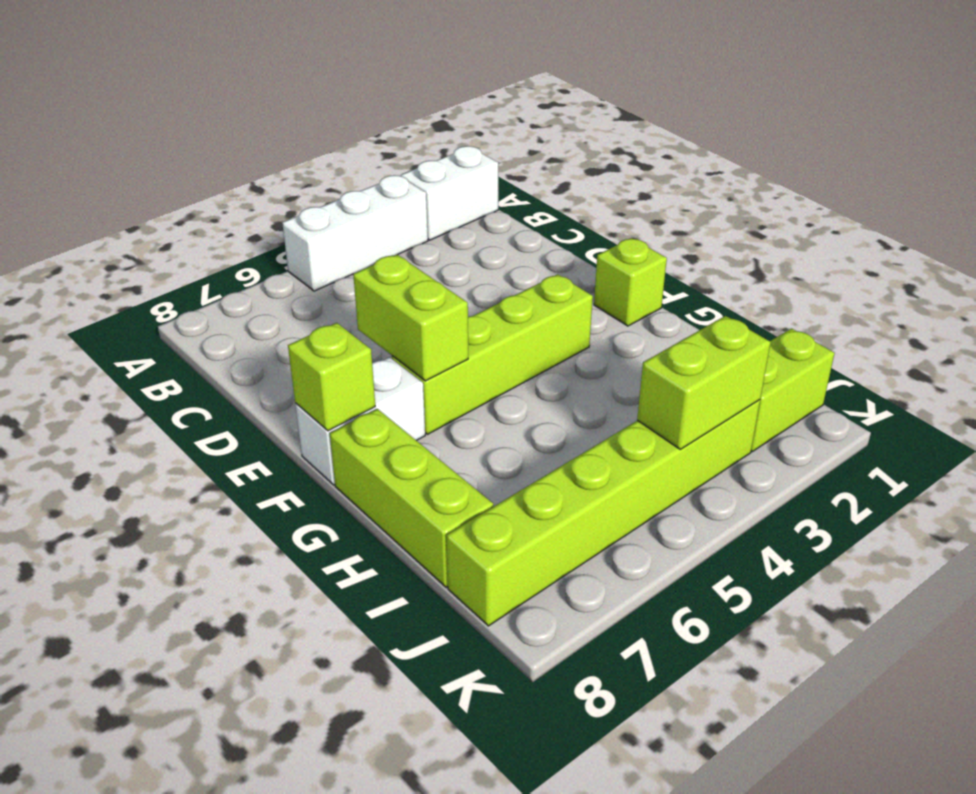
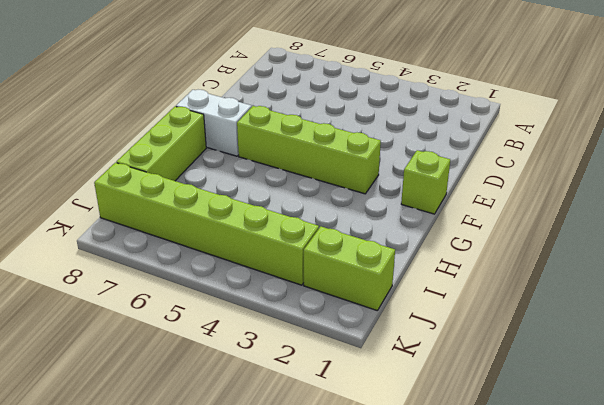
none -> white 1x2 brick [401,146,498,240]
none -> white 1x3 brick [282,175,428,291]

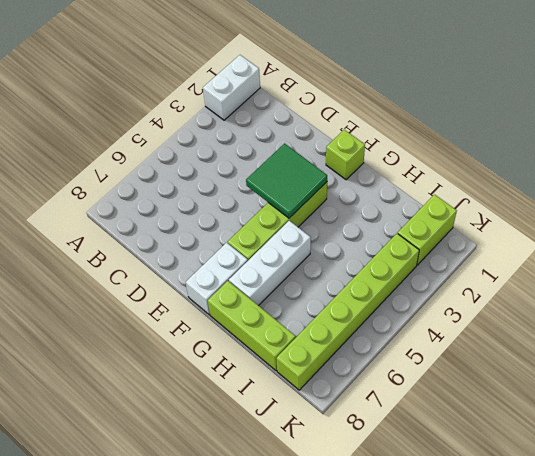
green 2x2 tile [246,144,327,218] -> none
white 1x3 brick [229,221,311,306] -> white 1x3 brick moved to [282,175,428,291]
none -> lime 1x2 brick [353,255,468,381]
none -> lime 1x1 brick [288,323,375,431]

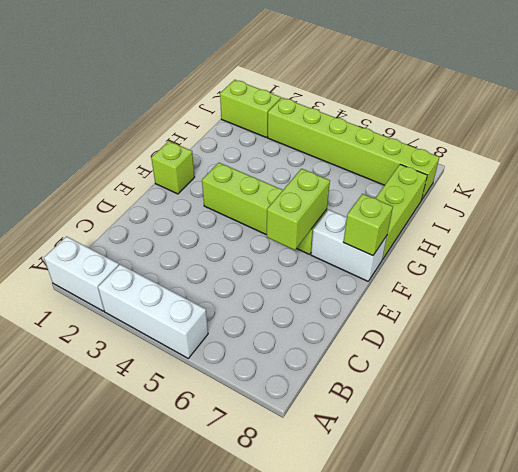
none -> lime 1x2 brick [637,316,771,449]

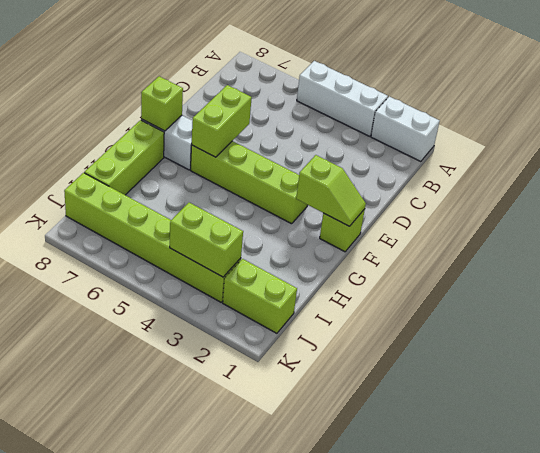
lime 1x2 slope [296,155,366,226] -> none

